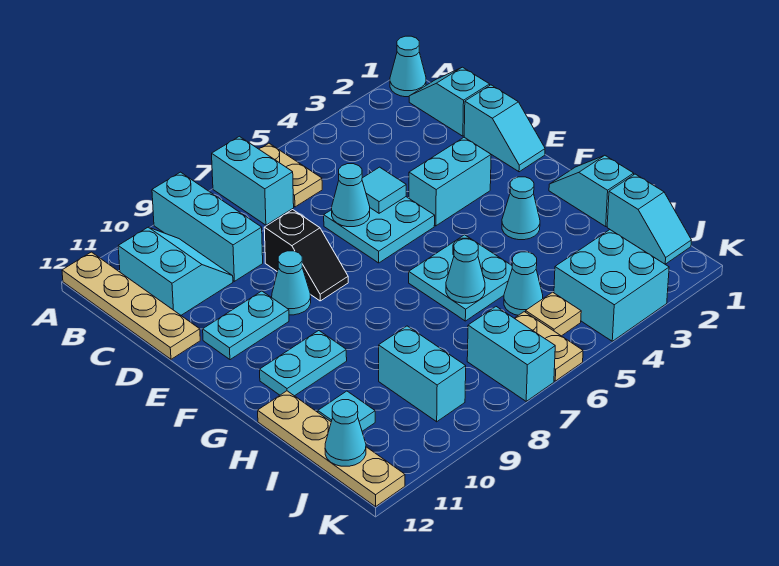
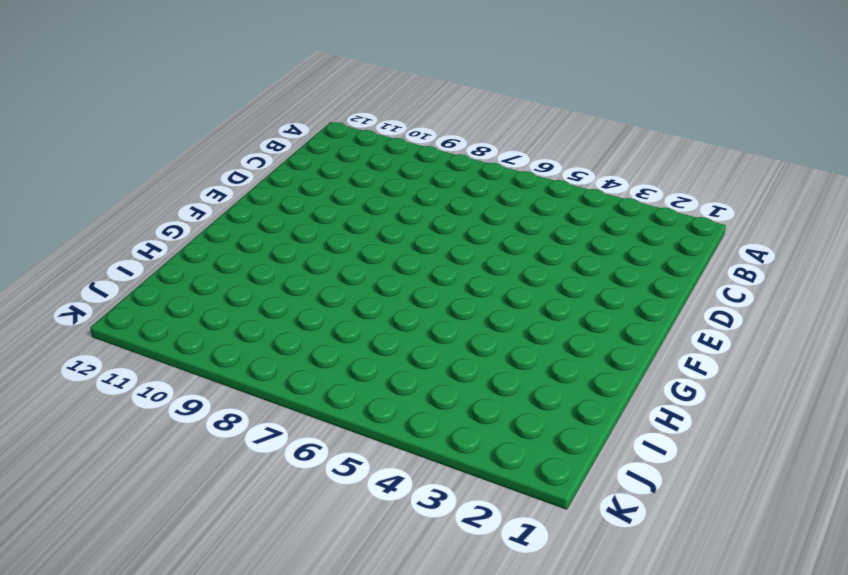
none -> cyan 1x1 cone [390,36,426,97]
none -> tan 1x2 plate [259,143,322,207]
none -> cyan 1x2 brick [212,136,294,225]
none -> cyan 1x3 brick [152,172,263,281]

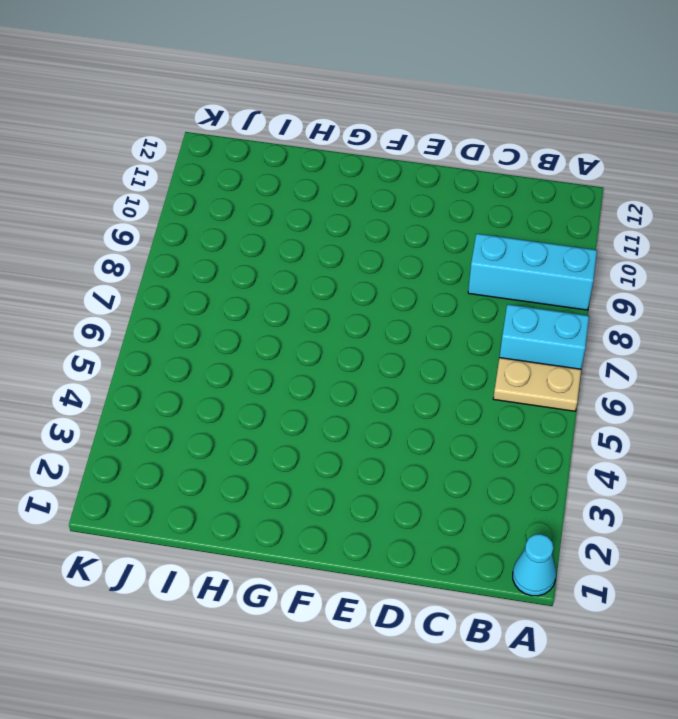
none -> tan 1x4 plate [62,252,200,359]
none -> cyan 1x2 slope [409,67,490,136]
none -> cyan 2x2 slope [118,227,233,315]
none -> cyan 1x2 slope [464,85,545,172]

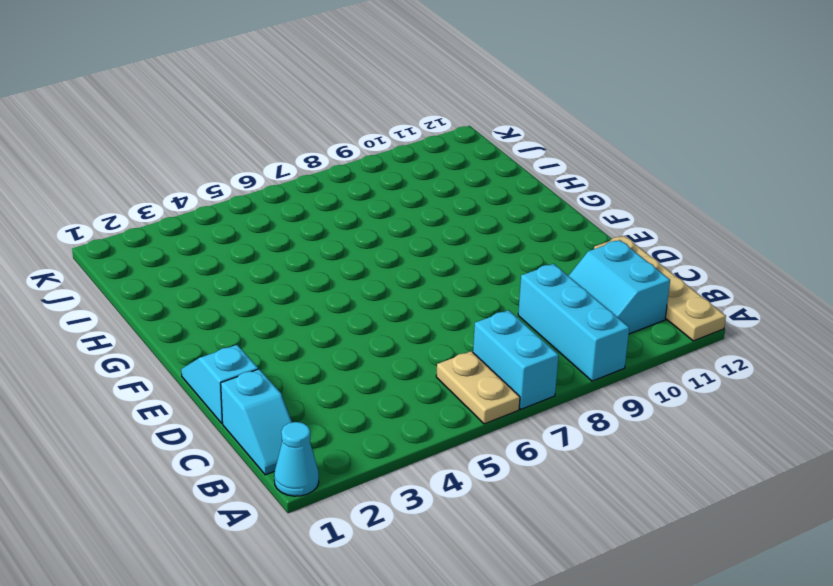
none -> cyan 2x2 plate [324,197,435,263]
none -> black 1x2 slope [264,210,348,301]
none -> cyan 1x2 brick [409,137,491,226]
none -> cyan 1x1 cone [272,251,311,315]

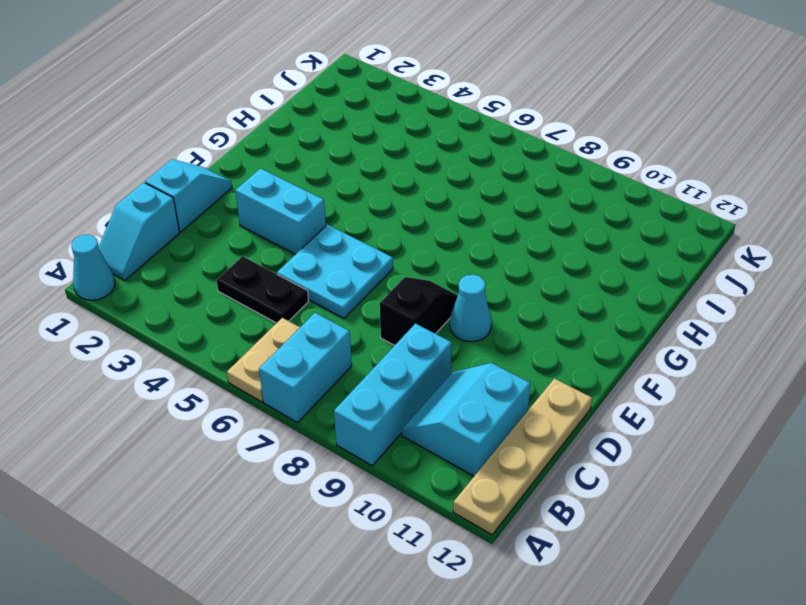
black 1x2 plate [217,256,309,323] -> none
none -> cyan 1x2 plate [203,291,289,360]
none -> cyan 1x2 slope [549,155,634,226]
none -> cyan 1x1 cone [502,177,540,240]
none -> cyan 2x2 plate [409,235,512,321]

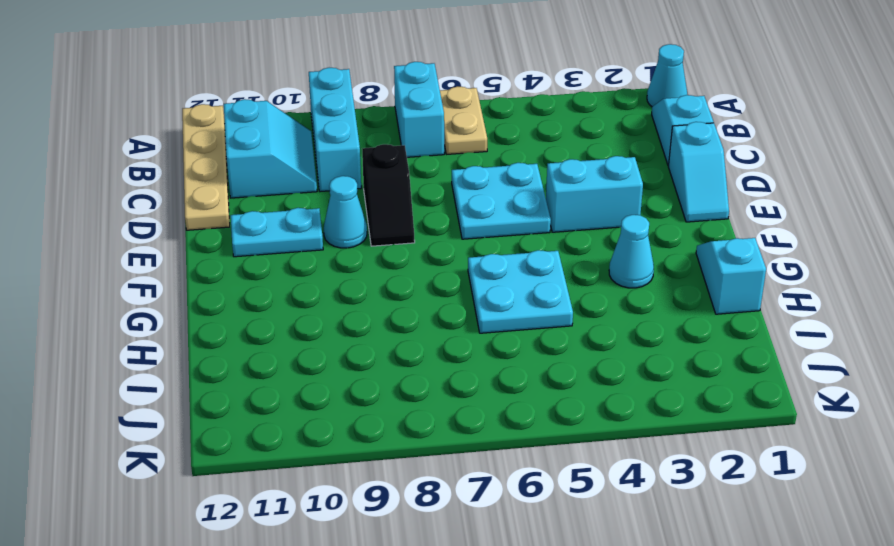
none -> cyan 1x2 plate [260,331,347,396]
none -> tan 1x4 plate [258,391,405,507]
none -> cyan 1x2 slope [607,174,691,264]
none -> cyan 1x1 cone [504,252,543,315]

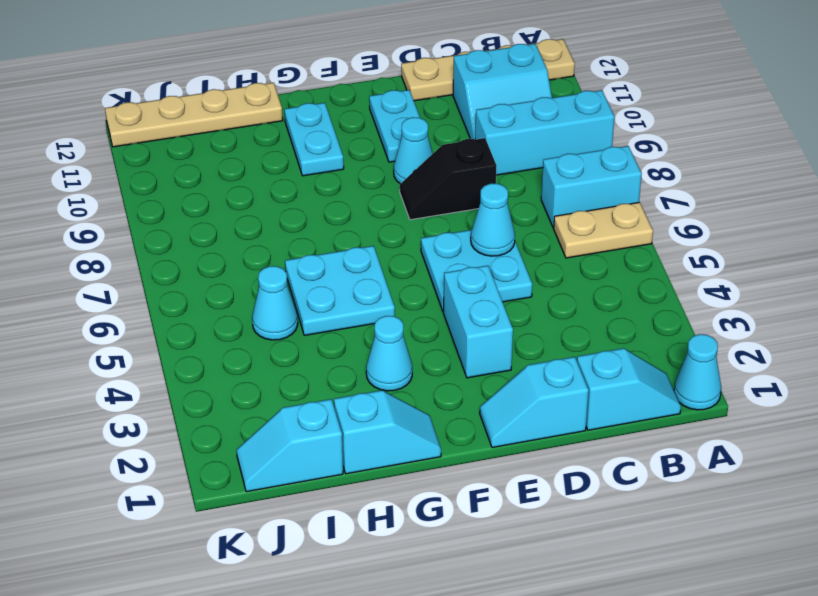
none -> cyan 1x2 brick [379,326,466,422]
none -> cyan 1x1 tile [318,391,375,431]
none -> cyan 2x2 brick [554,230,669,341]
none -> tan 1x1 plate [526,292,581,336]

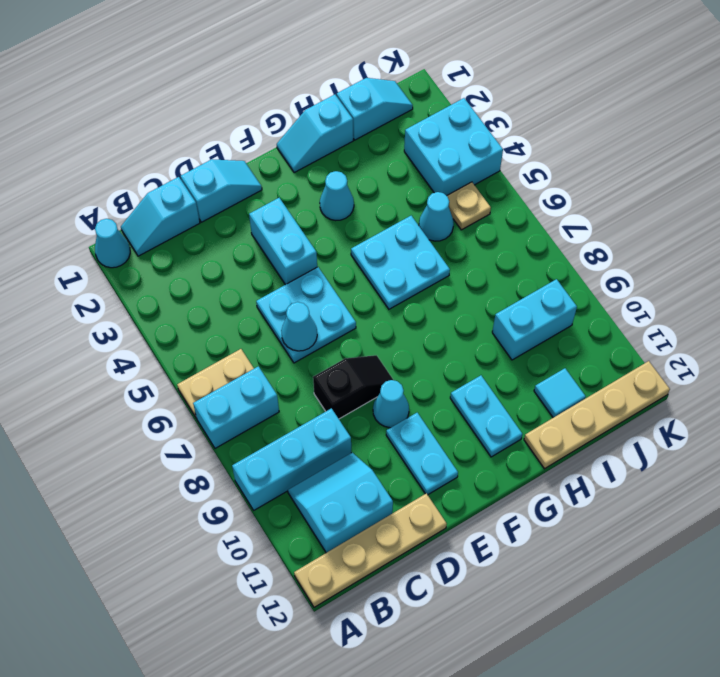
none -> tan 1x2 plate [514,312,583,381]
none -> cyan 1x2 brick [467,307,555,401]
none -> cyan 1x1 tile [362,167,406,213]
none -> cyan 1x1 cone [446,239,485,303]

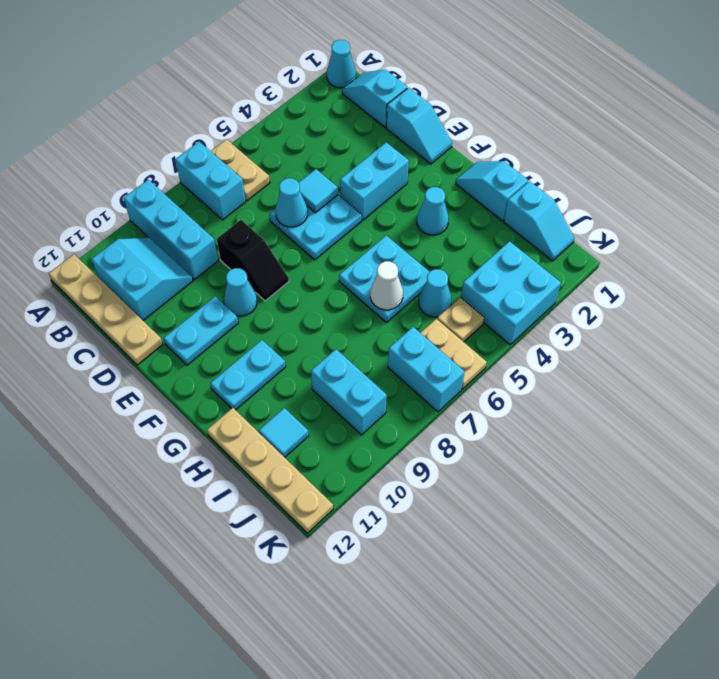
white 1x1 cone [370,261,403,310] -> cyan 1x1 cone [446,239,485,303]
none -> cyan 1x1 cone [325,400,366,466]

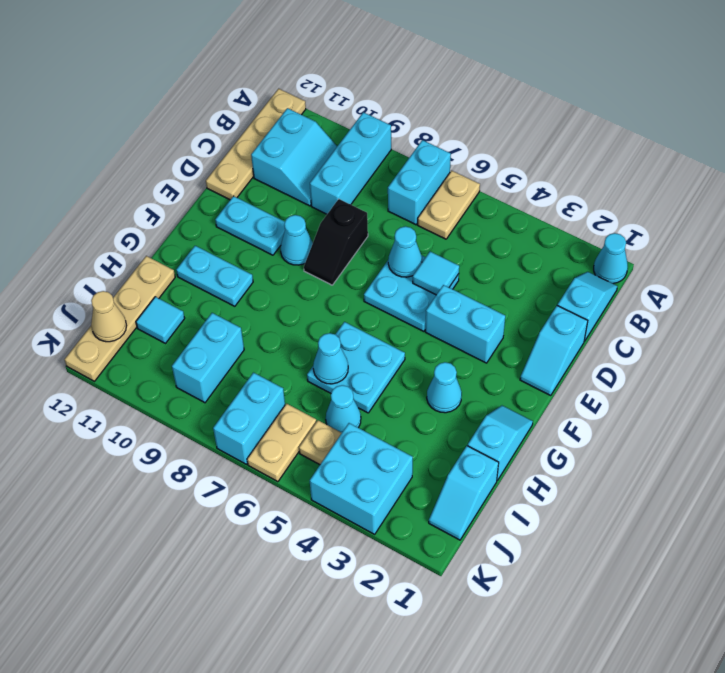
tan 1x1 cone [91,291,127,342] -> cyan 1x1 cone [325,400,366,466]

